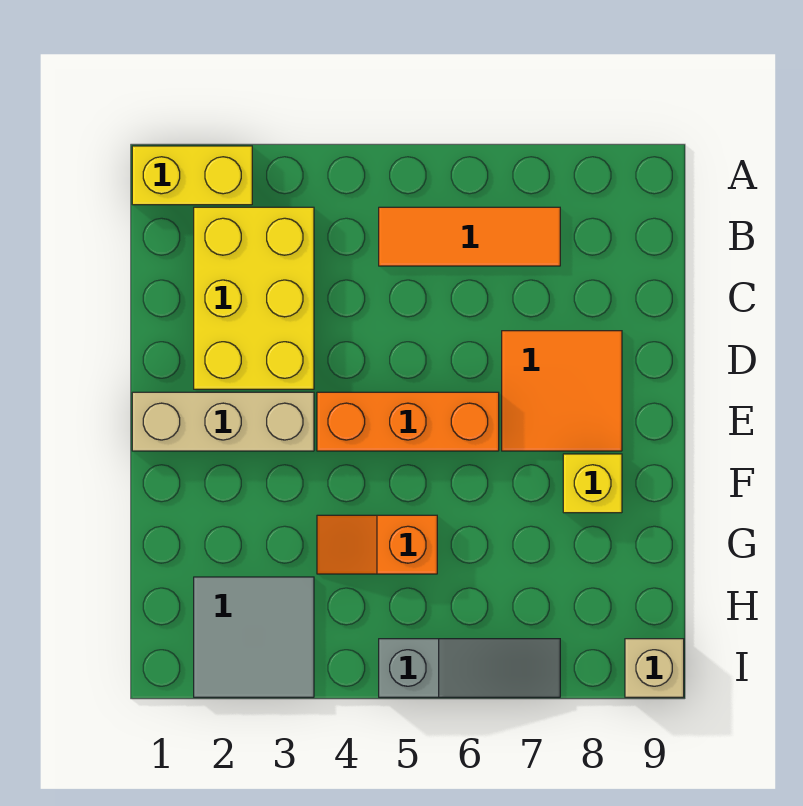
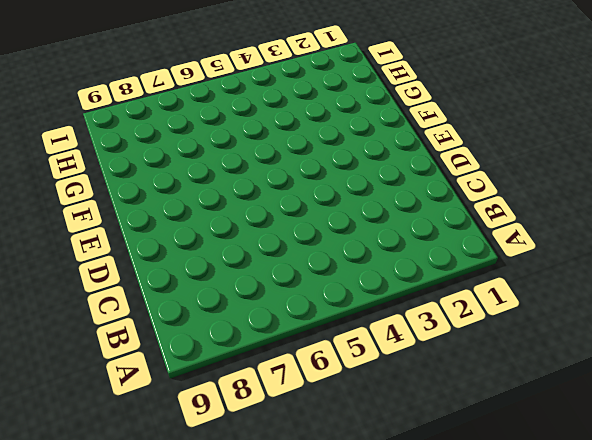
none -> yellow 1x2 brick [132,146,252,205]
none -> yellow 2x3 brick [194,207,314,389]

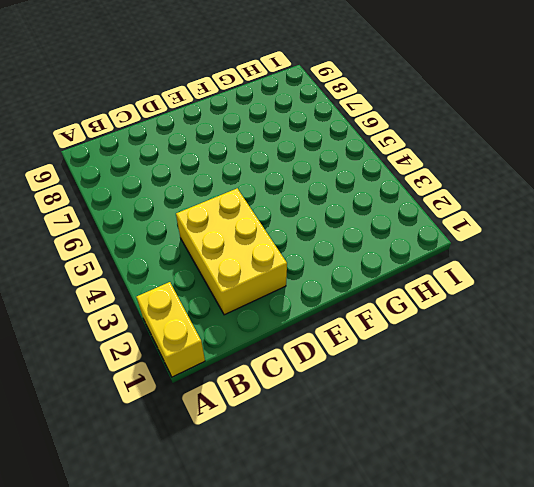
yellow 2x3 brick [176,188,287,315] -> yellow 2x3 brick turned to [194,207,314,389]
none -> orange 1x3 tile [379,207,560,266]
none -> orange 2x2 tile [502,331,622,451]

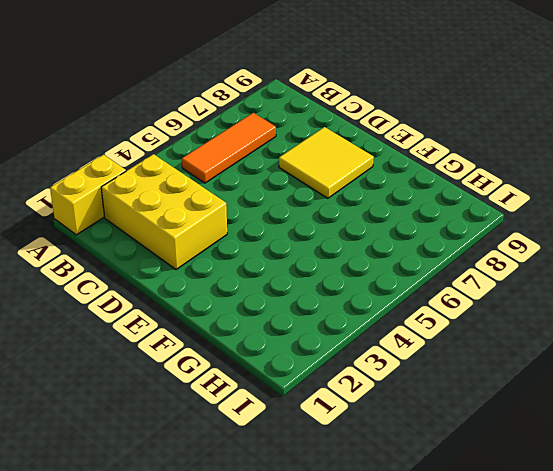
yellow 2x2 tile [279,127,374,198] -> orange 2x2 tile [502,331,622,451]
none -> tan 1x3 brick [132,392,314,451]
none -> orange 1x3 brick [317,392,499,451]

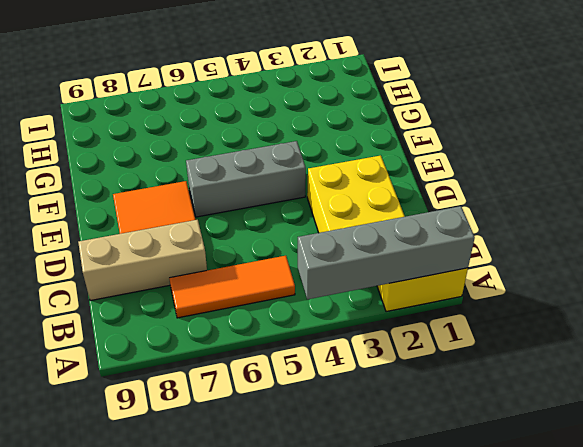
grey 1x4 brick [298,206,475,299] -> none
tan 1x3 brick [78,220,207,301] -> tan 1x3 brick moved to [132,392,314,451]
grey 1x3 brick [186,141,306,217] -> orange 1x3 brick [317,392,499,451]
none -> yellow 1x1 brick [563,454,622,513]
none -> orange 1x2 slope [317,515,437,574]

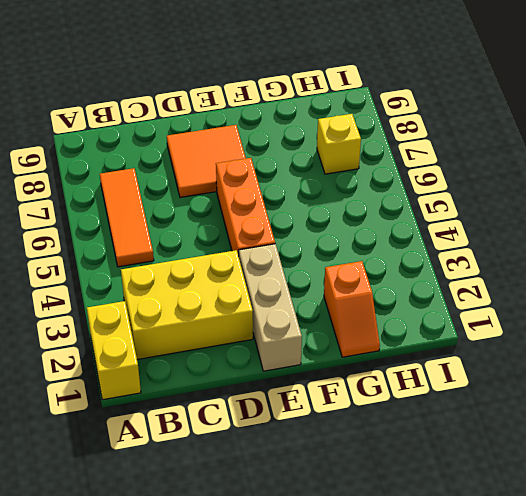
orange 1x2 slope [324,261,380,357] -> orange 1x2 slope moved to [317,515,437,574]
yellow 1x1 brick [317,114,361,174] -> yellow 1x1 brick moved to [563,454,622,513]
none -> grey 2x2 tile [194,577,314,697]
none -> grey 1x3 slope [379,639,560,697]

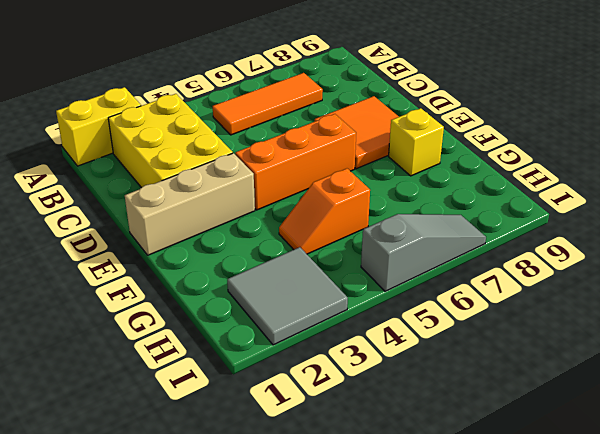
none -> tan 1x1 brick [625,639,684,697]

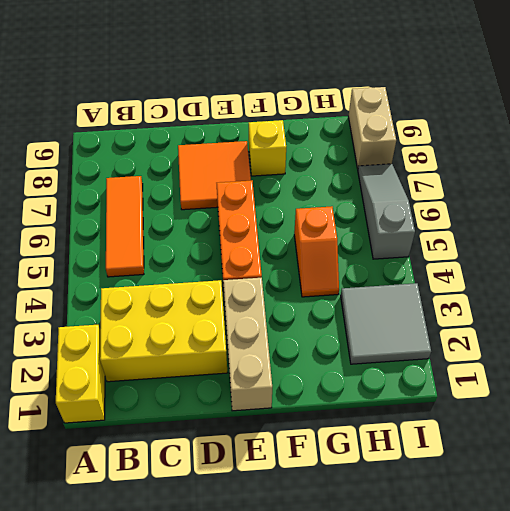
tan 1x2 brick [348,87,396,169] -> tan 1x1 brick [625,639,684,697]

